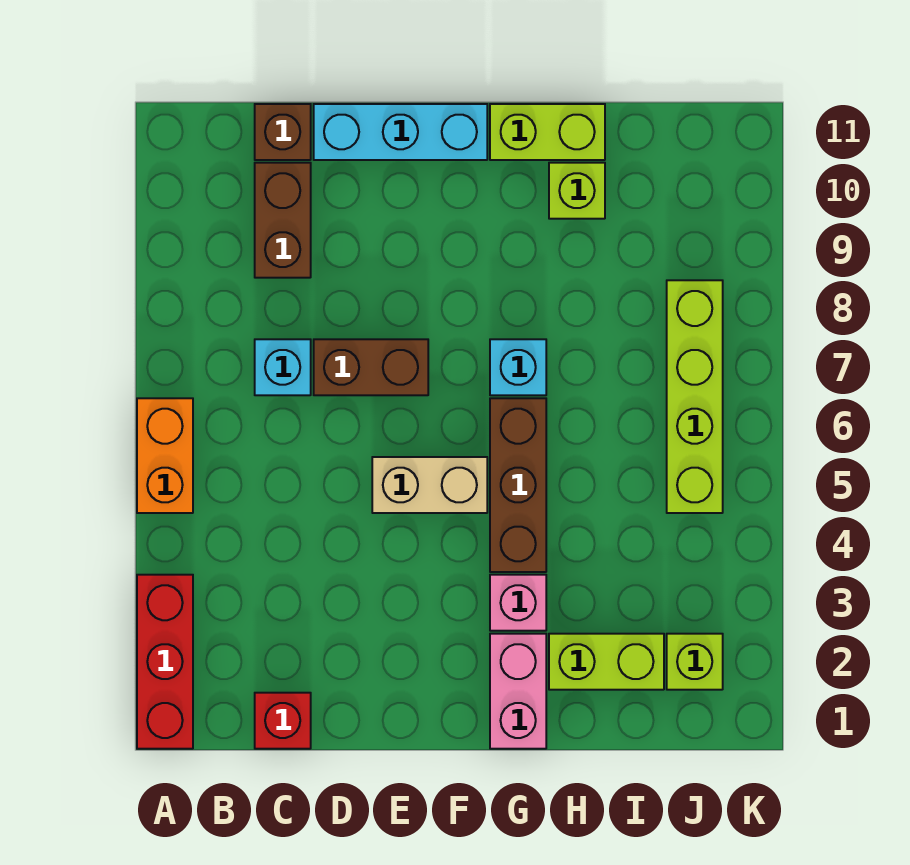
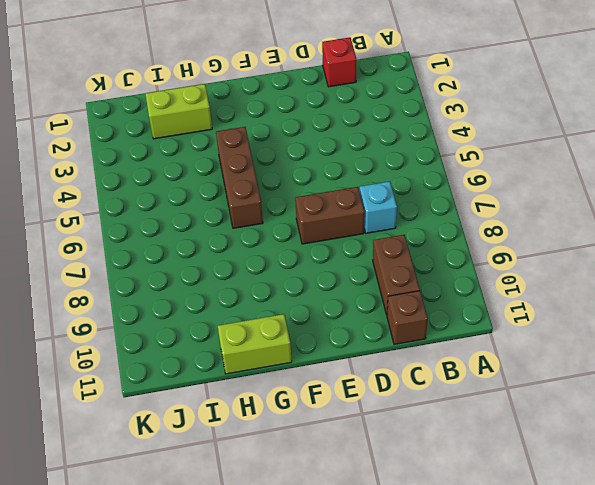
none -> red 1x3 brick [137,575,193,749]
none -> orange 1x2 brick [137,398,193,513]
none -> cyan 1x3 brick [314,104,487,160]

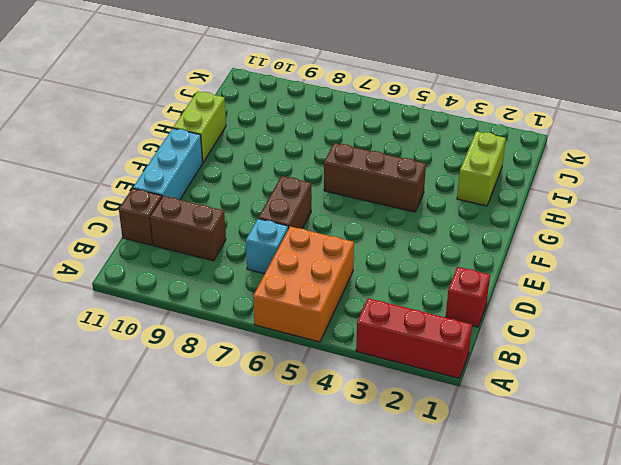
orange 2x3 brick [253,226,354,342] -> orange 1x2 brick [137,398,193,513]
none -> tan 1x2 brick [372,457,487,513]
none -> pink 1x2 brick [490,634,546,749]
none -> pink 1x1 brick [490,575,546,631]

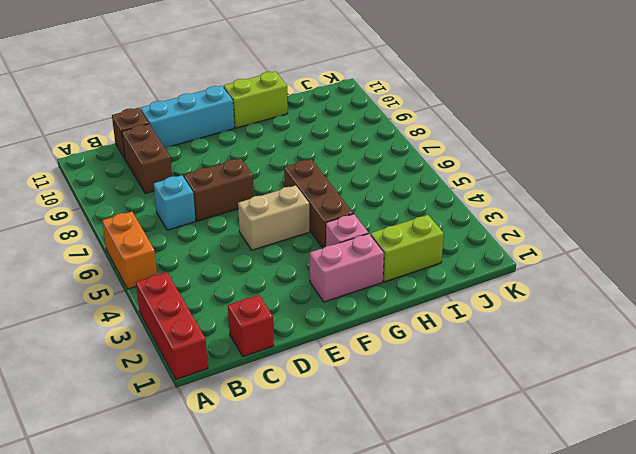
pink 1x2 brick [310,234,384,302] -> pink 1x2 brick turned to [490,634,546,749]
none -> cyan 1x1 brick [490,339,546,395]
none -> lime 1x1 brick [549,163,605,219]
none -> lime 1x1 brick [667,634,723,690]

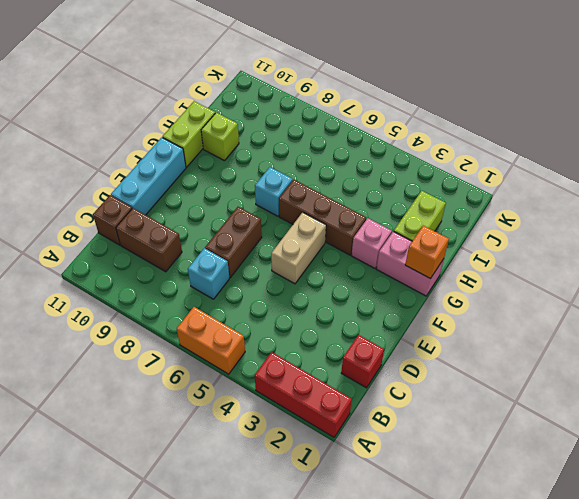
orange 1x1 brick [405,226,449,279] -> none
none -> lime 1x1 brick [667,634,723,690]
none -> lime 1x4 brick [667,280,723,513]

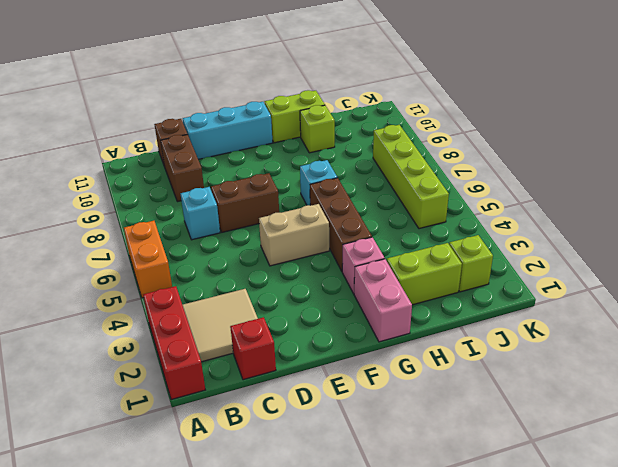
tan 2x2 tile [183,289,258,362] -> none

